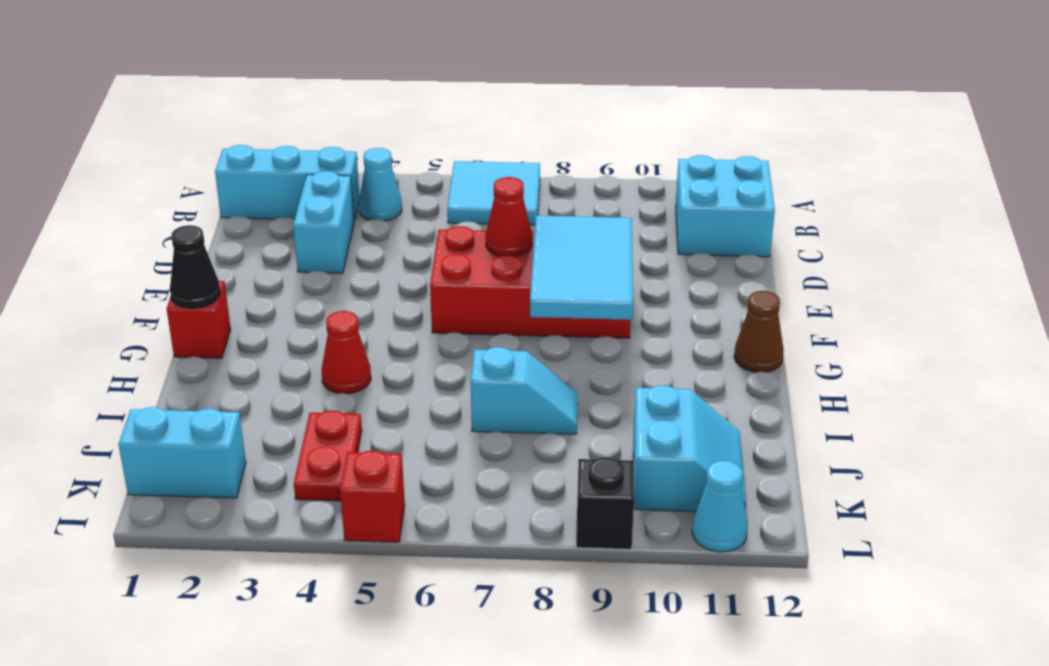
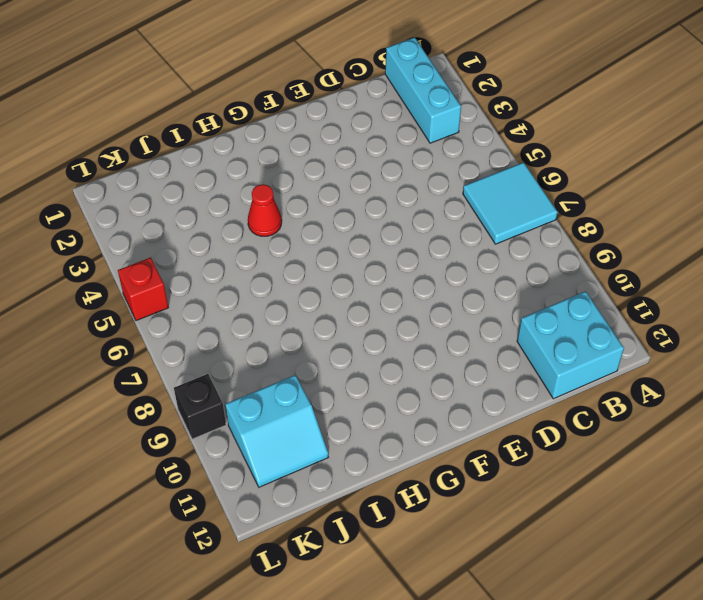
none -> cyan 1x1 cone [359,148,402,221]
none -> cyan 1x2 brick [293,171,354,273]
none -> red 2x4 brick [430,226,630,338]

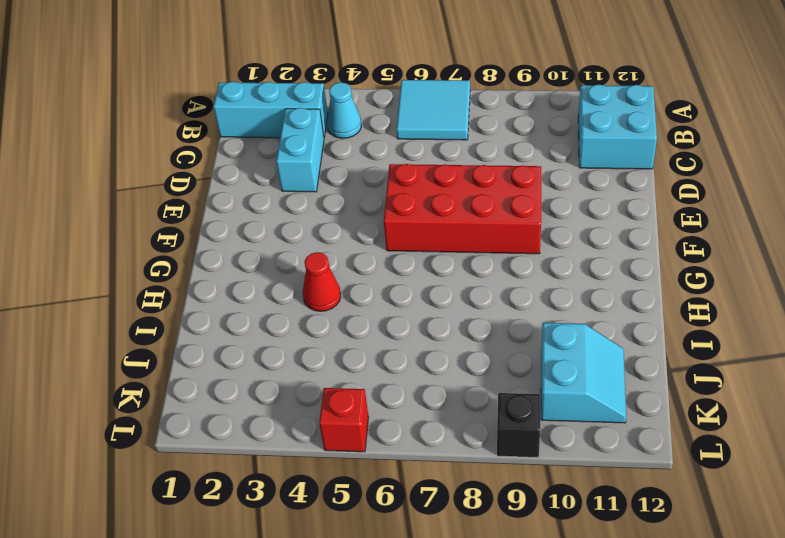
none -> red 1x1 brick [166,281,231,358]
none -> brown 1x1 cone [734,291,784,372]
none -> cyan 1x2 slope [471,347,578,434]

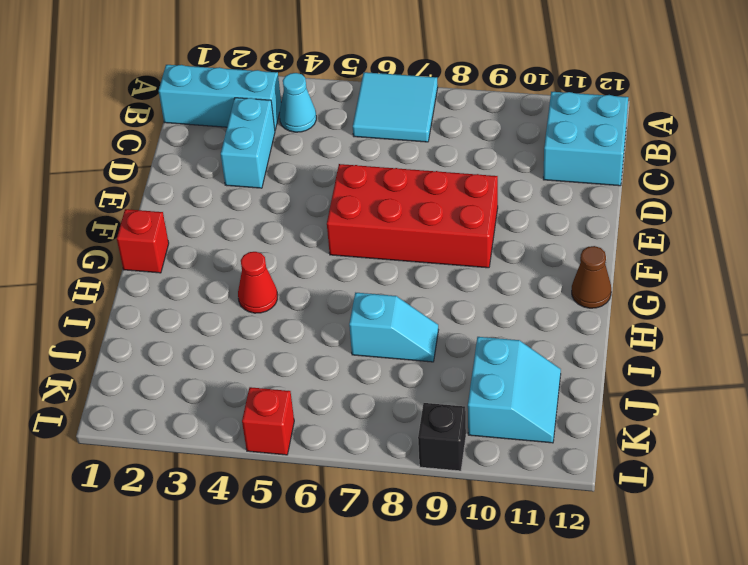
none -> red 1x2 plate [294,411,362,501]
none -> cyan 1x2 brick [118,407,246,498]
none -> cyan 1x1 cone [692,461,748,552]

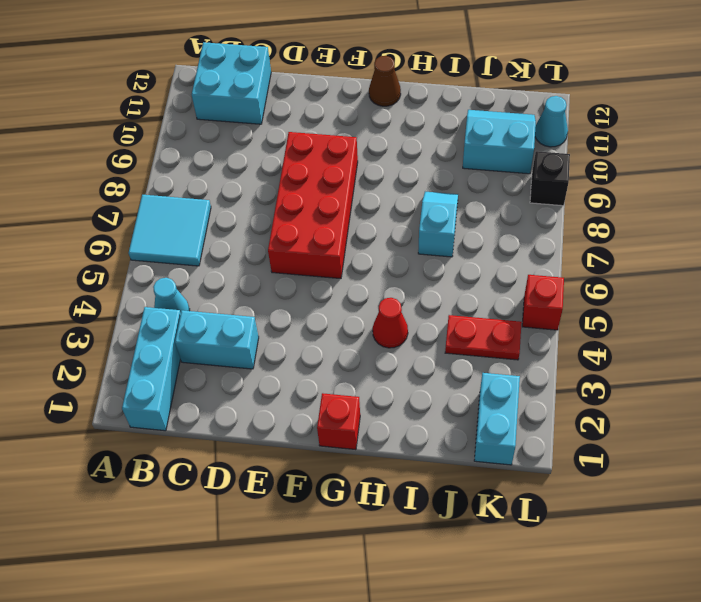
none -> red 1x1 cone [485,177,533,257]
none -> cyan 2x3 tile [530,215,633,320]
none -> black 1x1 cone [170,225,220,308]

